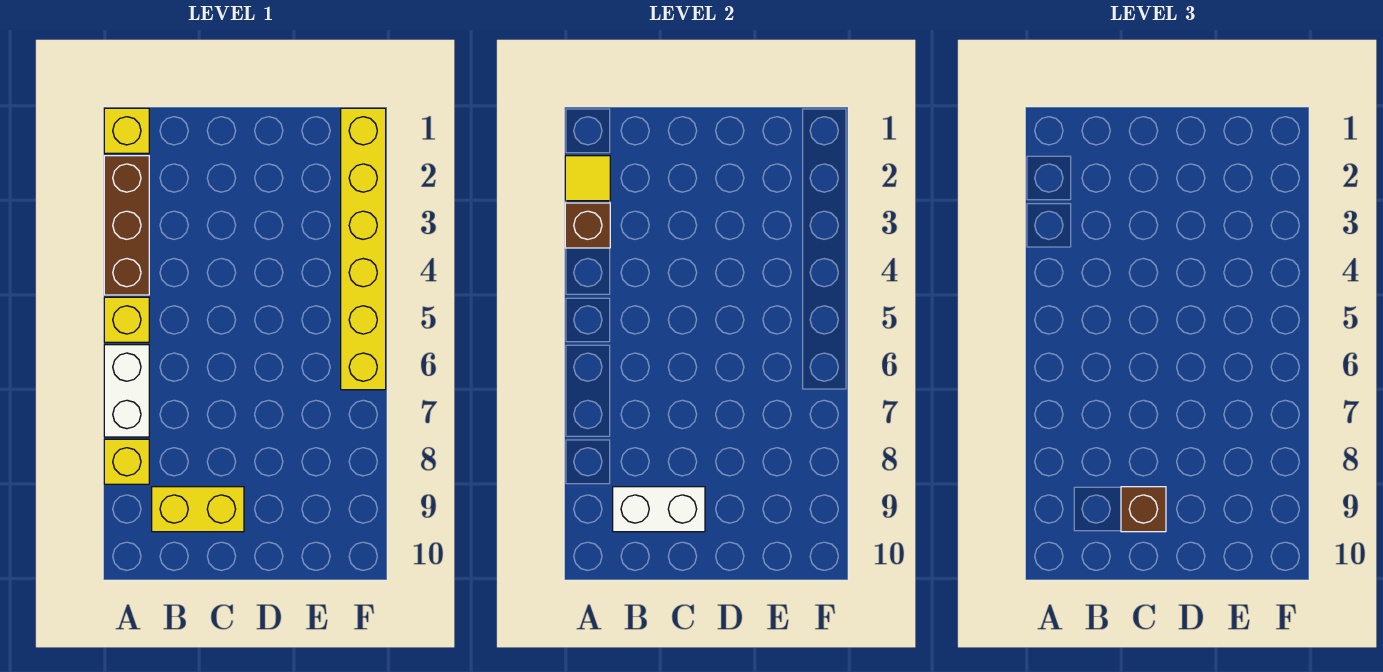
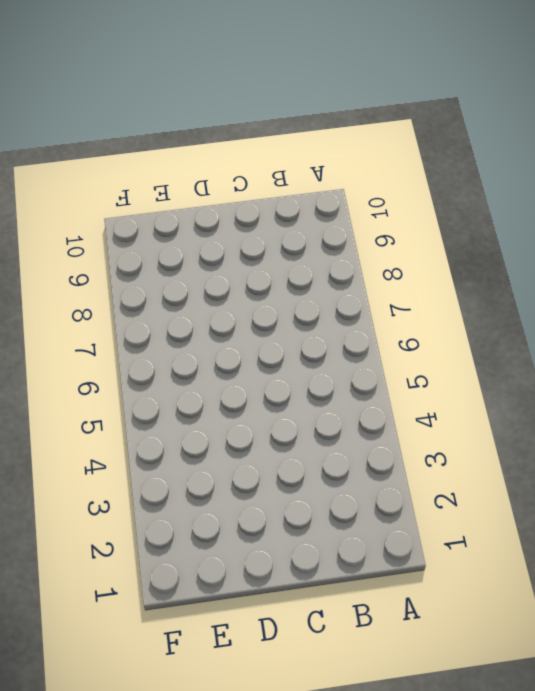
none -> yellow 1x1 brick [104,108,149,153]
none -> brown 1x3 brick [104,156,149,295]

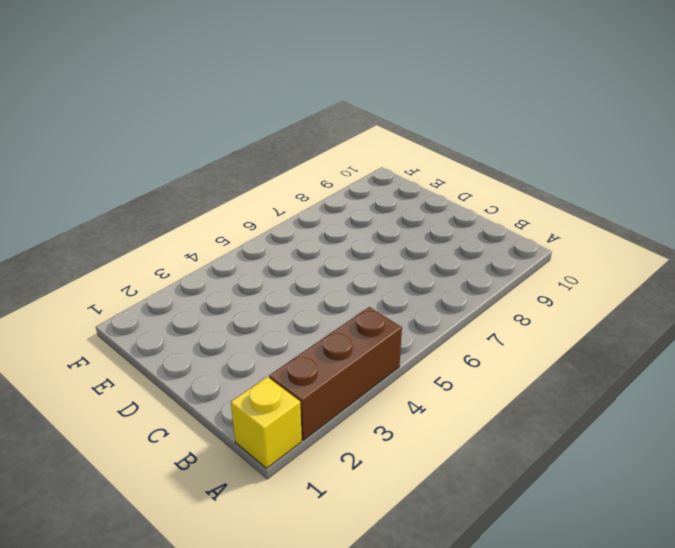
none -> yellow 1x1 brick [104,297,149,342]
none -> white 1x2 brick [104,345,149,437]

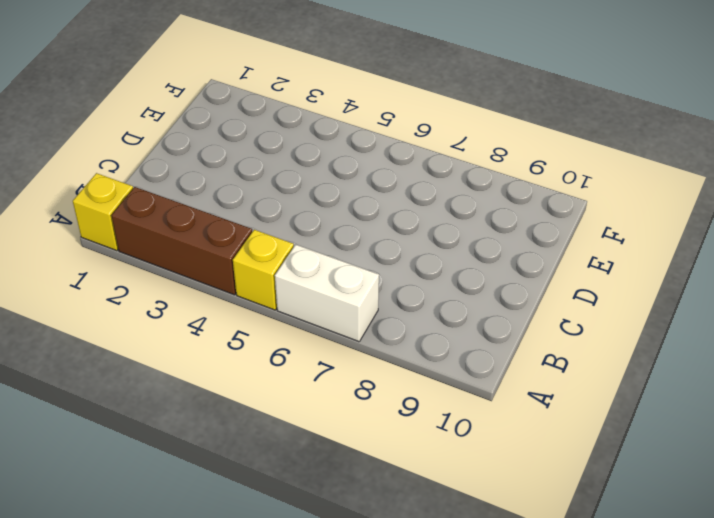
none -> yellow 1x1 brick [104,439,149,484]
none -> yellow 1x2 brick [152,487,244,532]

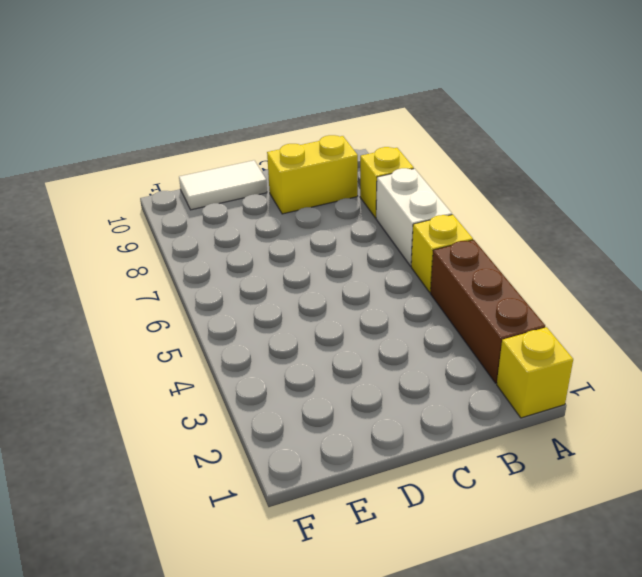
white 1x2 tile [179,160,267,210] -> none
none -> yellow 1x6 brick [341,108,386,390]
none -> yellow 1x1 tile [565,156,610,201]

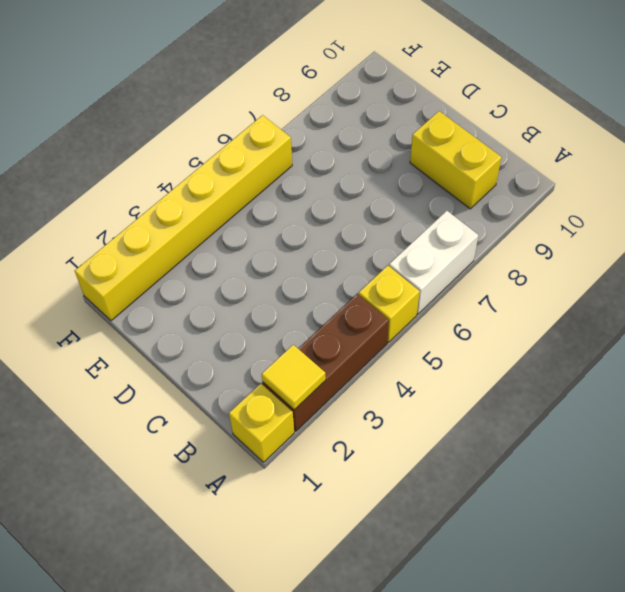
none -> yellow 1x1 brick [104,439,149,484]
none -> brown 1x1 brick [565,203,610,248]

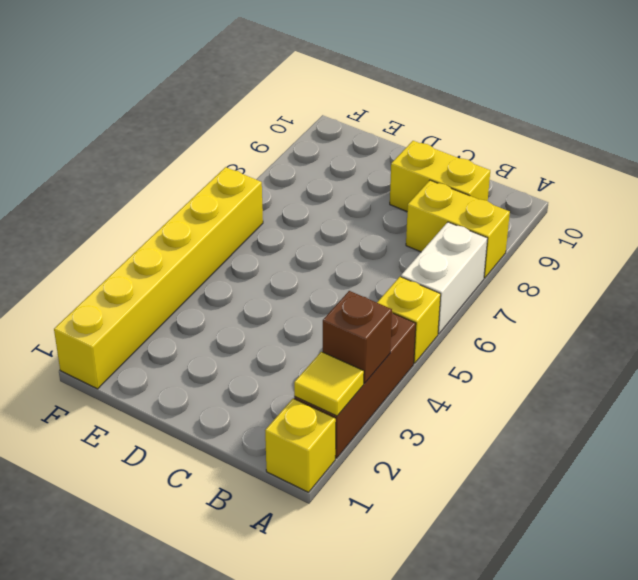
yellow 1x2 brick [406,180,510,278] -> yellow 1x1 brick [104,439,149,484]
none -> white 1x2 brick [613,487,705,532]
none -> brown 1x1 brick [1121,487,1166,532]

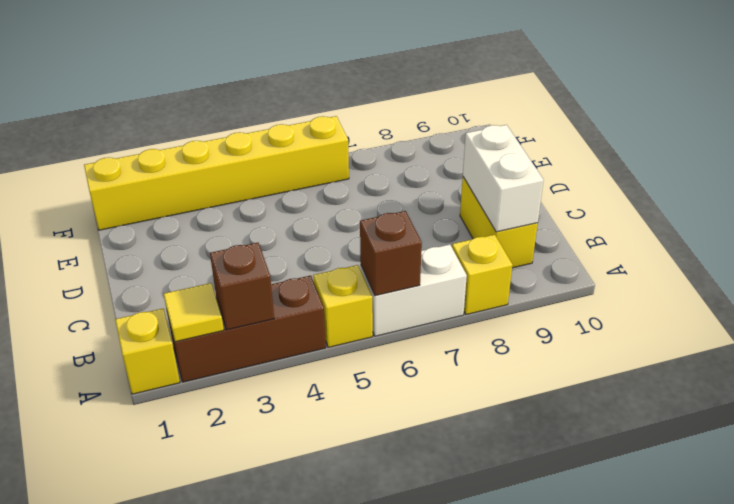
brown 1x1 brick [360,211,422,296] -> brown 1x1 brick moved to [1121,487,1166,532]

